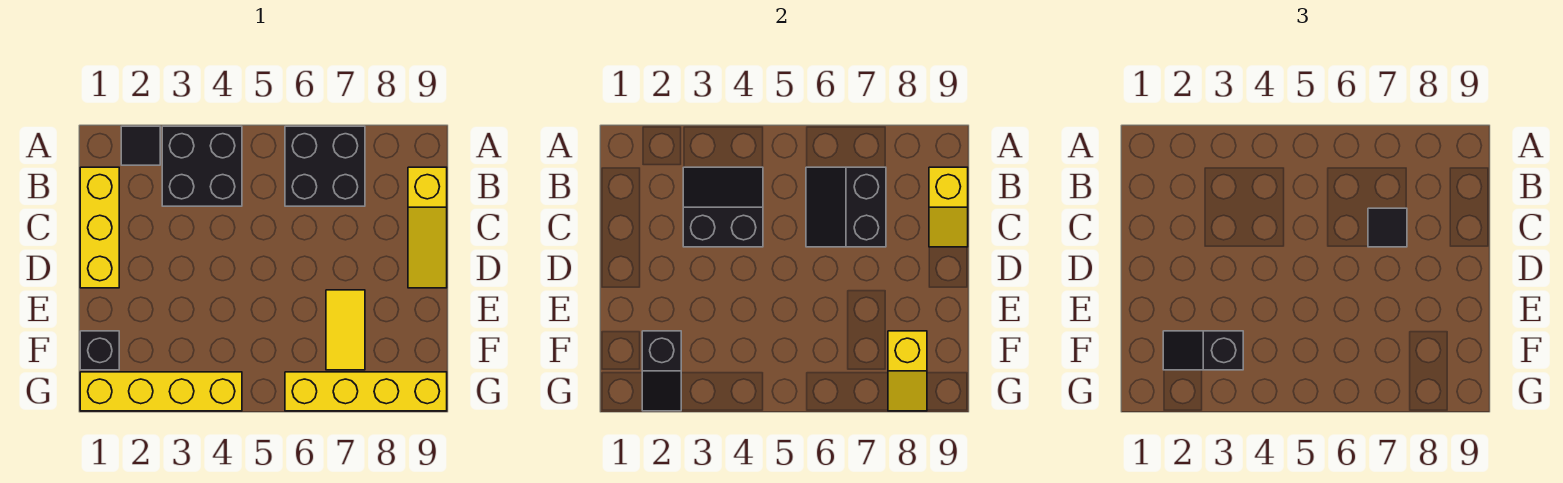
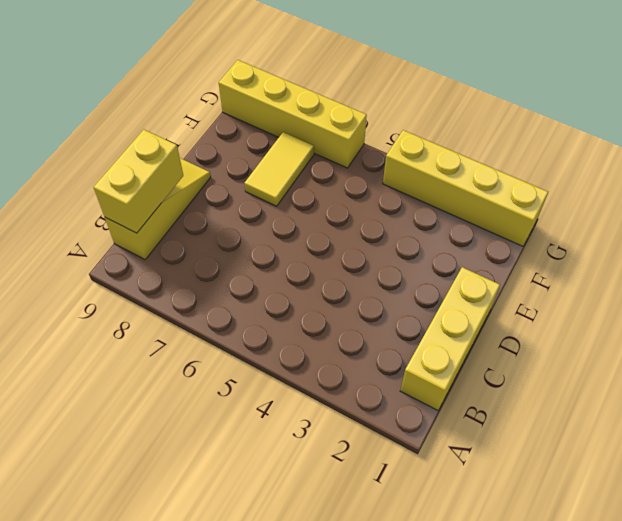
yellow 1x2 brick [93,130,183,233] -> yellow 1x2 slope [929,167,968,247]
none -> black 1x1 tile [121,126,160,165]
none -> black 2x2 brick [162,126,242,206]
none -> black 2x2 brick [285,126,365,206]

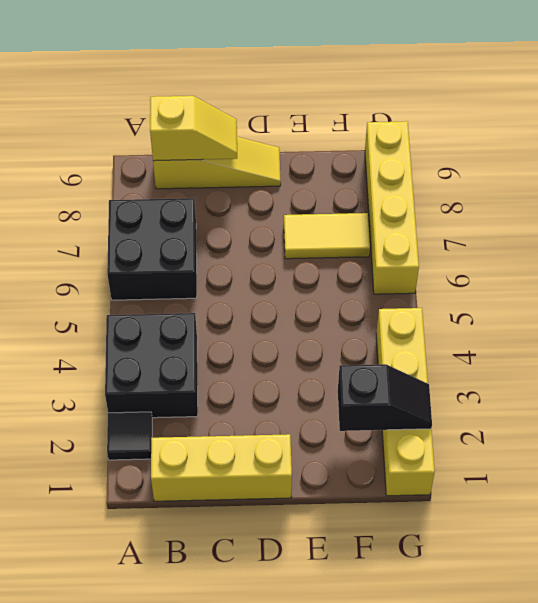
none -> black 1x1 brick [80,331,119,370]
none -> black 2x2 slope [683,167,763,247]
none -> black 2x2 slope [806,167,886,247]

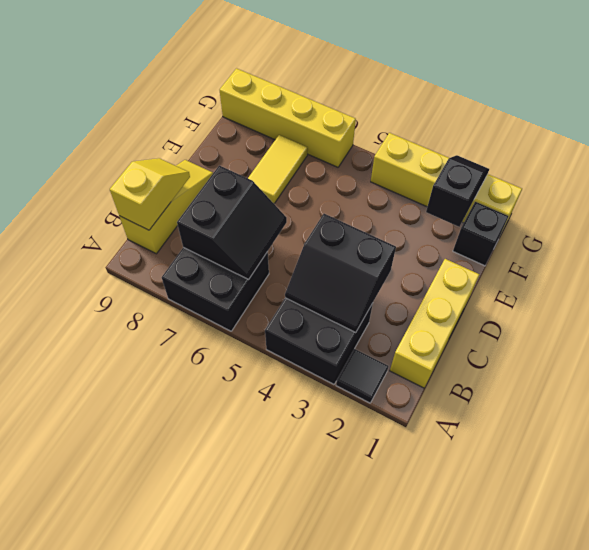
none -> yellow 1x2 slope [888,331,927,411]
none -> black 1x1 tile [1368,208,1407,247]
none -> black 1x2 slope [1163,331,1243,370]

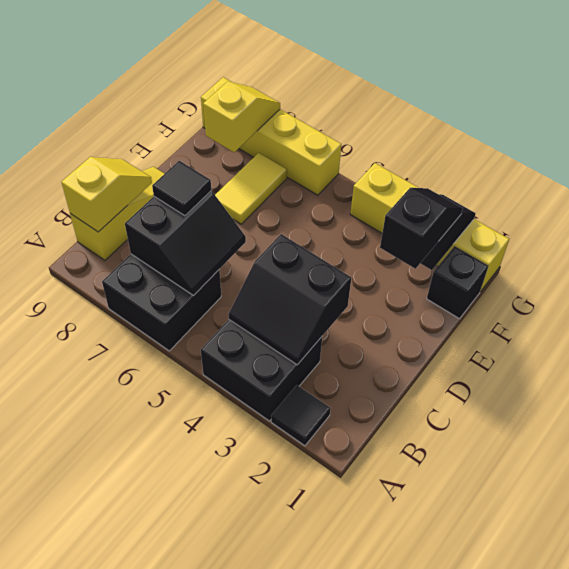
black 1x2 slope [380,188,463,269] -> black 1x2 slope turned to [1163,331,1243,370]
none -> yellow 1x3 brick [80,167,119,288]

